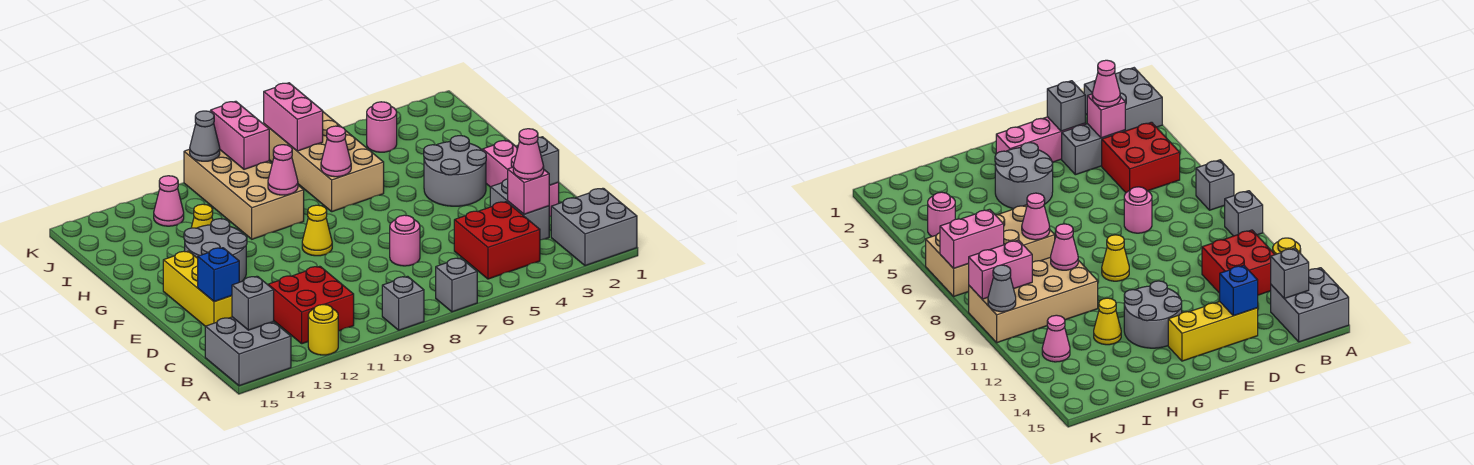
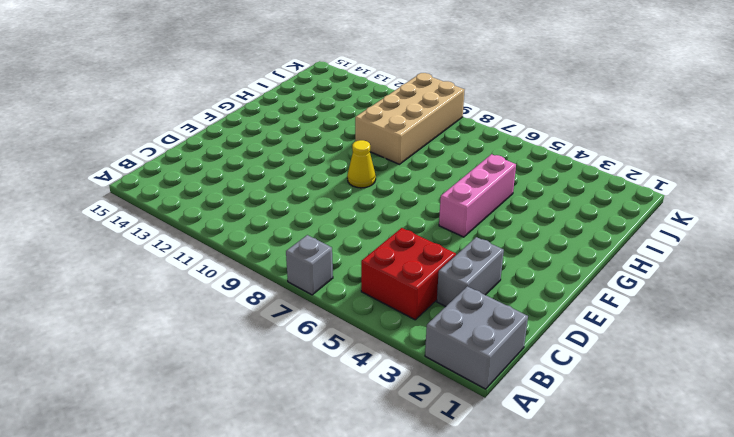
pink 1x3 brick [439,154,516,237] -> pink 1x3 brick moved to [483,140,559,217]
none -> grey 1x1 brick [382,276,424,330]
none -> yellow 1x1 round brick [308,305,338,355]
none -> grey 2x2 brick [205,317,291,386]

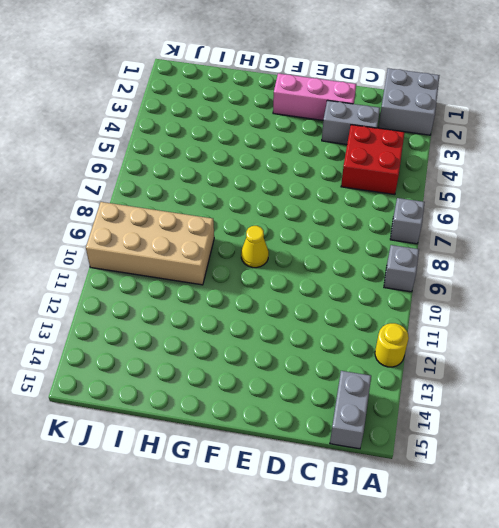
grey 1x2 brick [330,371,371,449] -> grey 2x2 brick [205,317,291,386]
none -> red 2x2 brick [268,266,354,344]
none -> pink 1x1 round brick [390,215,420,266]
none -> yellow 1x3 brick [163,251,232,326]

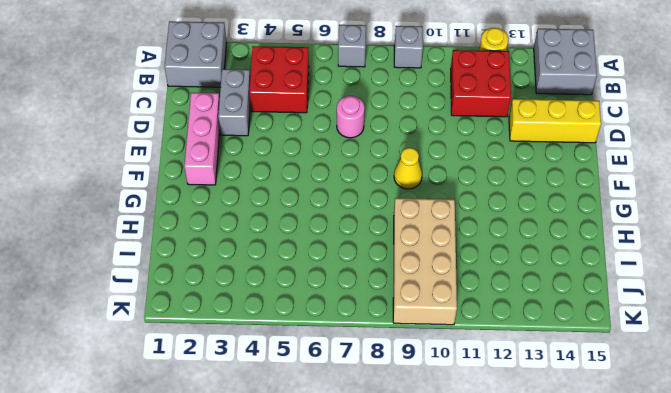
yellow 1x3 brick [509,99,601,143] -> yellow 1x3 brick turned to [163,251,232,326]
none -> grey 2x2 round brick [424,136,486,206]
none -> grey 2x2 round brick [184,219,247,282]
none -> tan 2x4 brick [264,112,384,212]

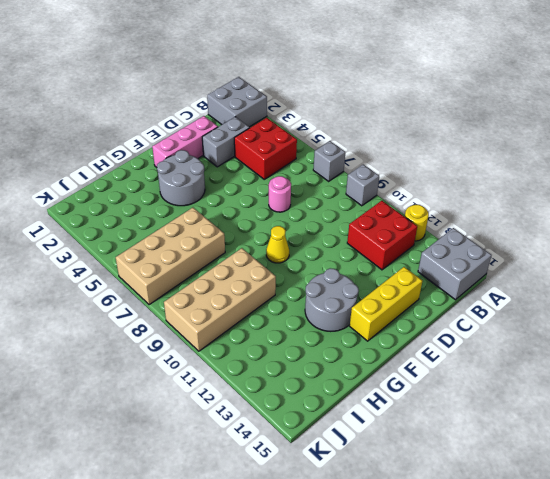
none -> yellow 1x1 cone [191,204,213,228]
none -> pink 1x1 round brick [367,102,397,152]
none -> pink 1x1 cone [154,176,184,226]

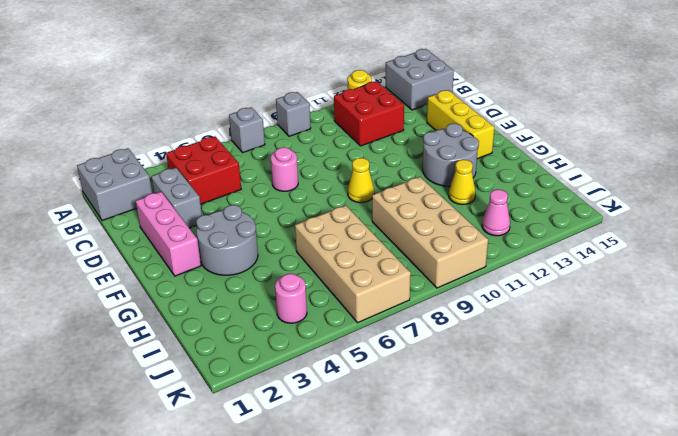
none -> grey 1x1 brick [232,276,274,330]
none -> pink 1x1 brick [508,167,549,214]
none -> grey 1x1 brick [517,137,559,185]

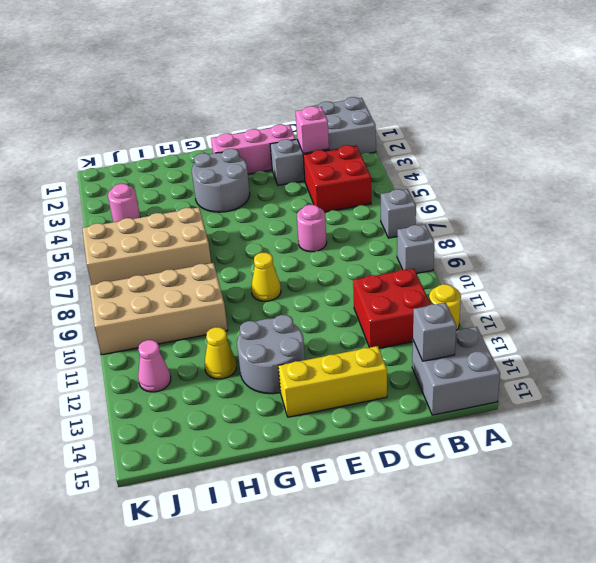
none -> grey 1x1 brick [517,137,559,185]
none -> blue 1x1 brick [198,248,239,302]
none -> pink 1x1 cone [321,126,351,177]

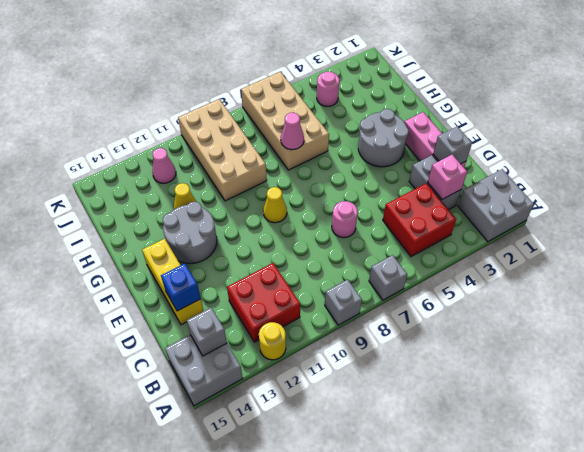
none -> pink 1x1 cone [268,145,298,195]
none -> pink 1x2 brick [264,83,323,151]
none -> pink 1x2 brick [211,101,269,169]

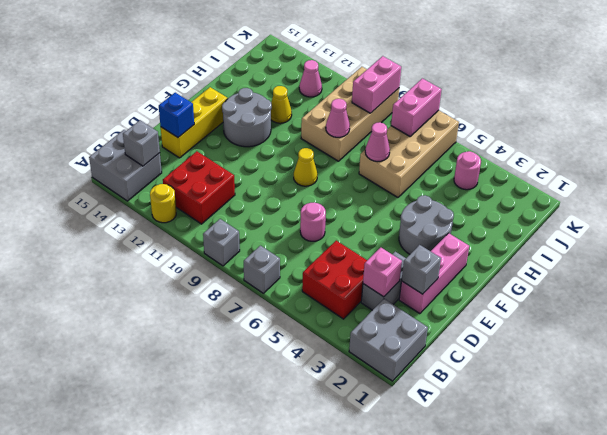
none -> grey 1x1 cone [190,111,220,161]
none -> pink 1x1 cone [513,129,544,179]

